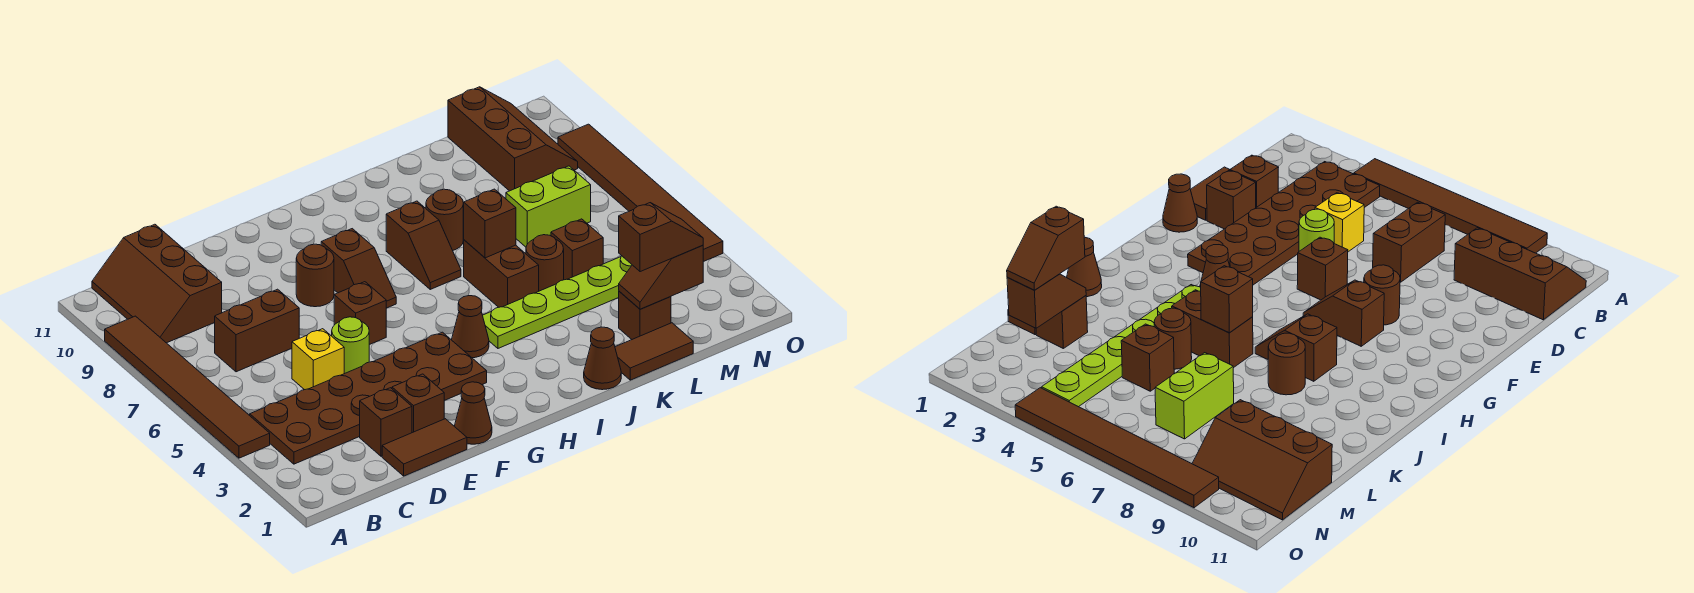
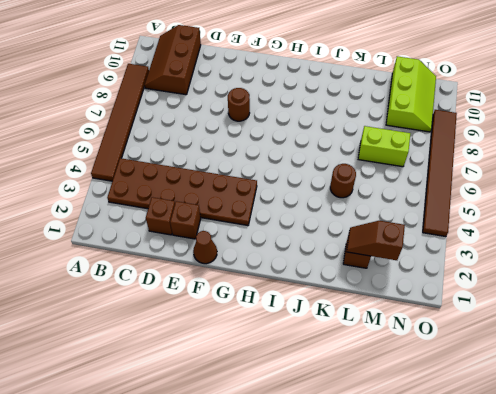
lime 2x3 slope [386,56,436,132] -> brown 2x3 slope [448,87,578,191]
none -> brown 1x2 brick [215,289,299,372]
none -> brown 1x2 tile [382,419,467,476]
none -> yellow 1x1 brick [292,329,344,390]

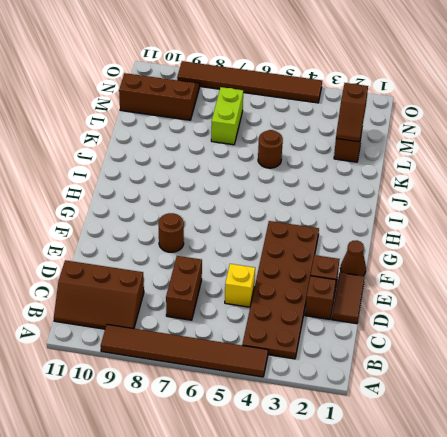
none -> lime 1x1 round brick [332,317,369,374]
none -> brown 1x1 brick [334,282,386,345]
none -> brown 1x2 slope [321,229,396,308]

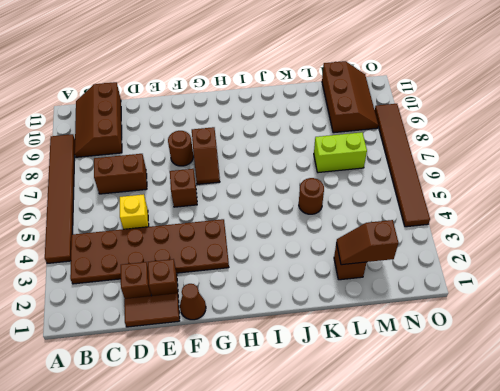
none -> lime 1x1 round brick [332,317,369,374]
none -> brown 1x1 cone [452,296,489,358]
none -> lime 1x6 plate [483,256,632,348]

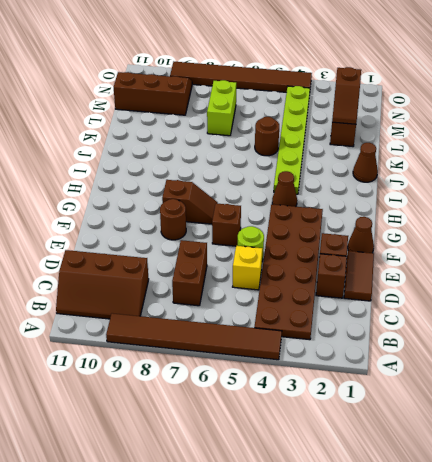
none -> brown 1x2 slope [386,201,461,289]
none -> brown 1x2 brick [464,240,539,307]
none -> brown 1x1 round brick [426,189,463,250]

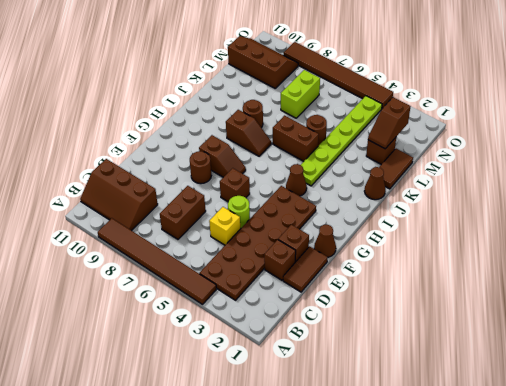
none -> brown 1x1 brick [551,219,603,280]
none -> brown 1x1 brick [463,189,516,258]
none -> brown 1x2 slope [619,203,703,272]

